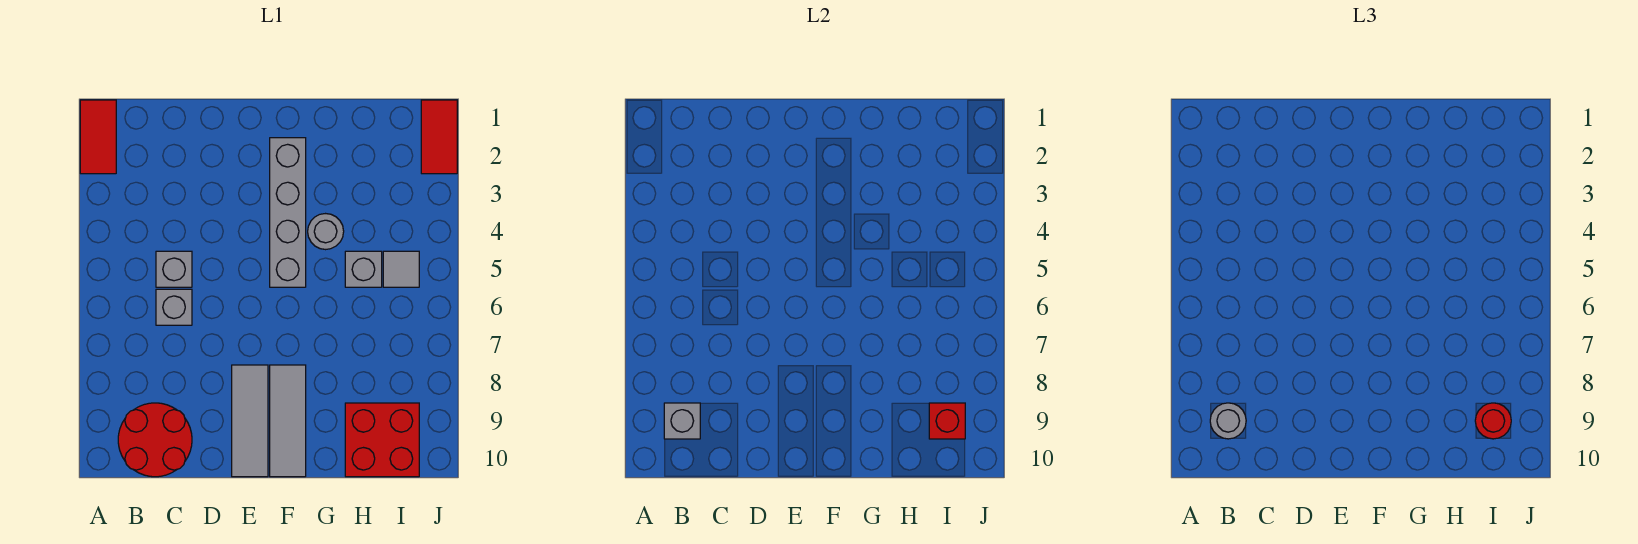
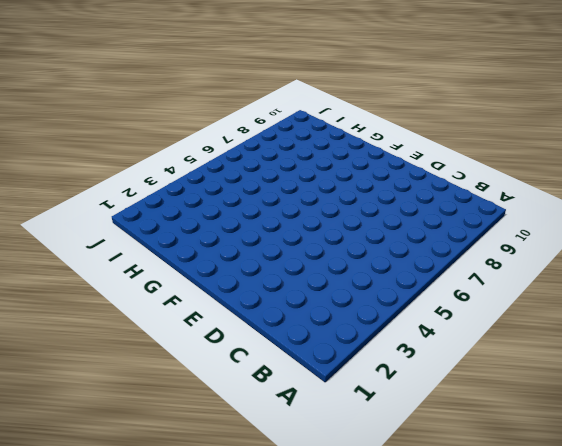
none -> red 1x2 tile [80,100,116,174]
none -> red 2x2 round brick [118,403,192,477]
none -> grey 1x1 brick [156,251,192,287]

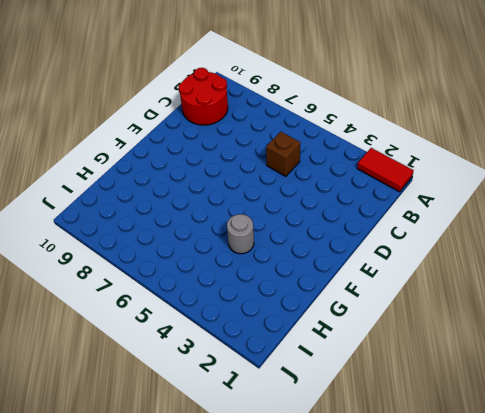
brown 1x1 brick [266,132,300,176] -> grey 1x1 brick [156,251,192,287]
none -> grey 1x1 brick [156,289,192,325]
none -> grey 1x3 tile [232,365,268,477]
none -> grey 1x4 brick [270,138,306,287]

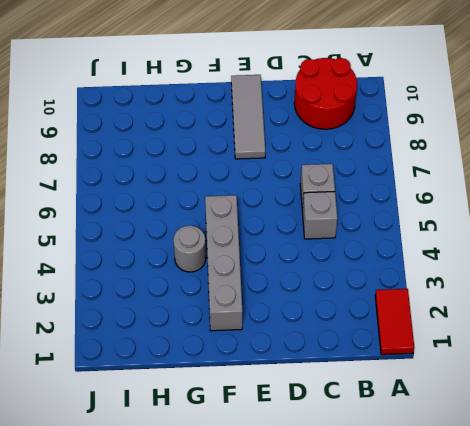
none -> grey 1x3 tile [270,365,306,477]
none -> grey 1x1 brick [345,251,382,287]
none -> red 2x2 brick [345,403,419,477]

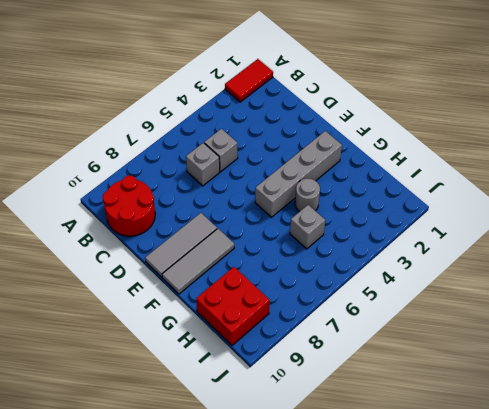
none -> grey 1x1 tile [383,251,419,287]
none -> red 1x2 tile [421,100,457,174]
none -> grey 1x1 brick [664,403,700,439]

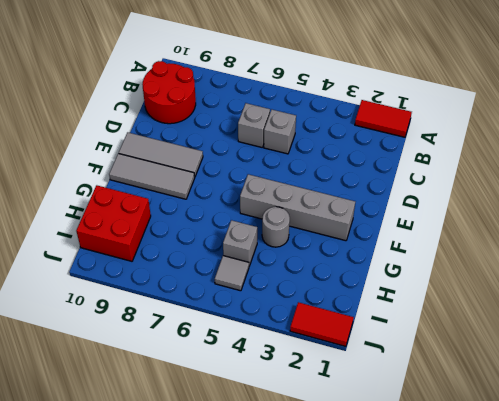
none -> grey 1x1 brick [664,403,700,439]
none -> red 1x1 brick [929,403,965,439]
none -> grey 1x1 round brick [1210,403,1246,439]

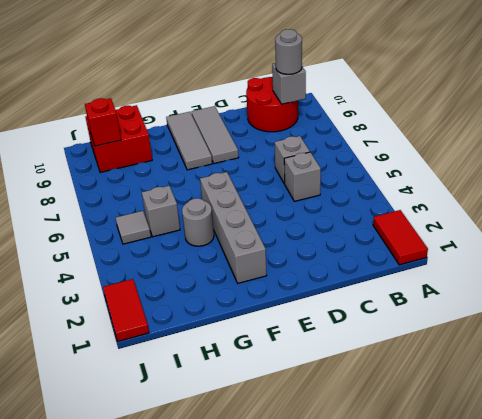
none -> red 1x1 round brick [1475,403,1511,439]

